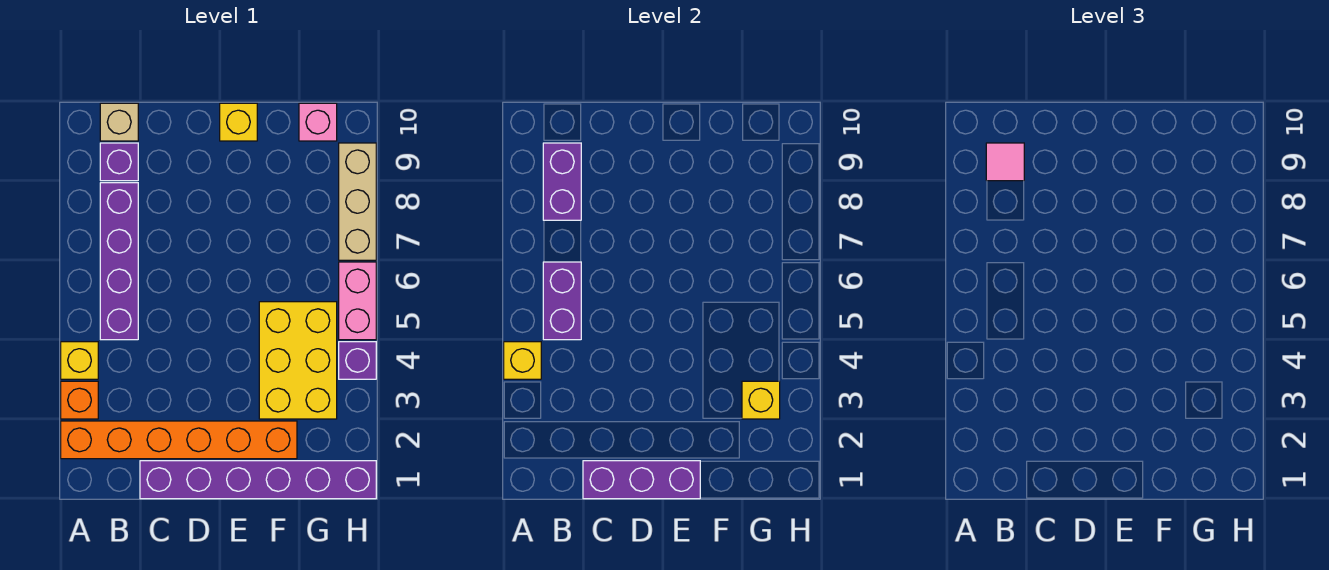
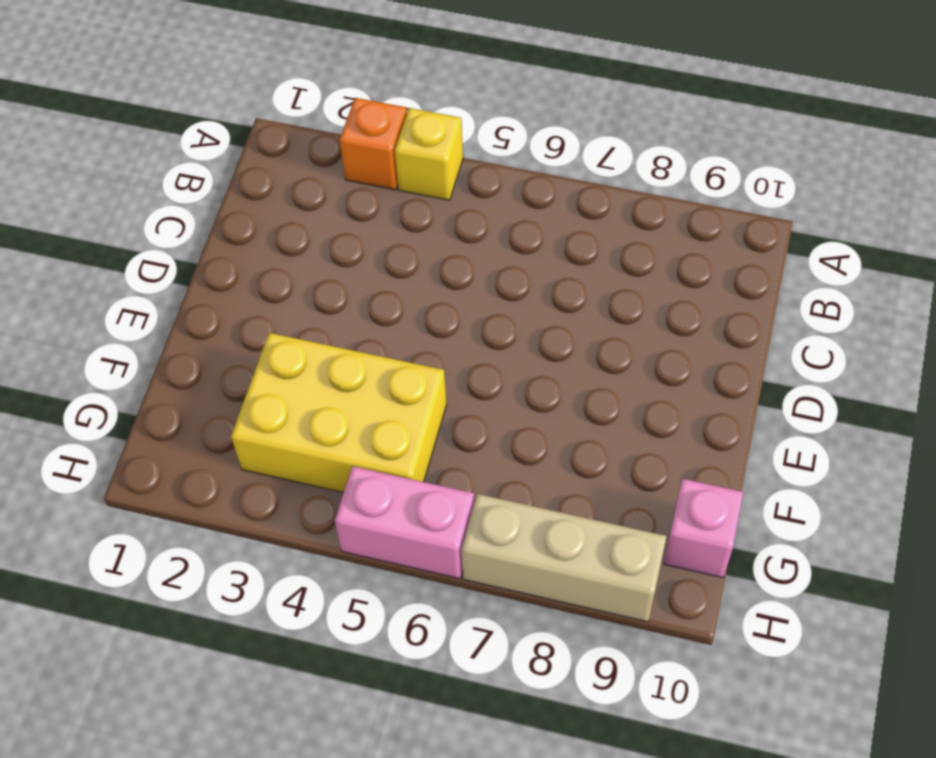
none -> orange 1x6 brick [61,421,297,459]
none -> purple 1x4 brick [100,183,138,340]
none -> purple 1x1 brick [100,143,138,181]

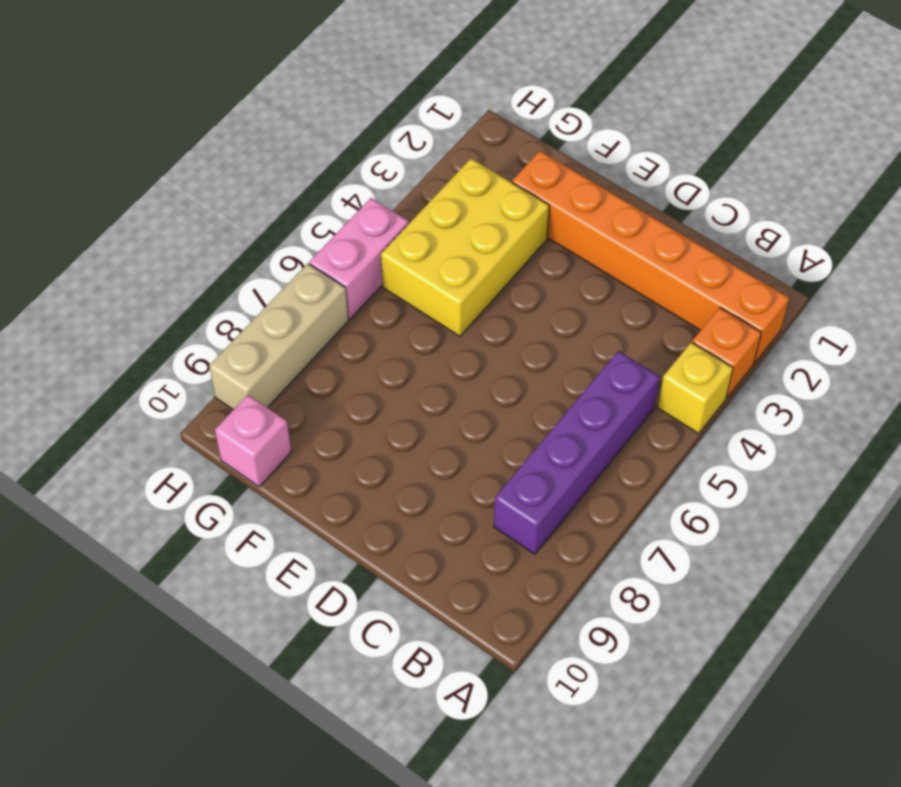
none -> purple 1x1 brick [100,143,138,181]
none -> tan 1x1 brick [100,103,138,141]
none -> purple 1x6 brick [140,461,376,499]

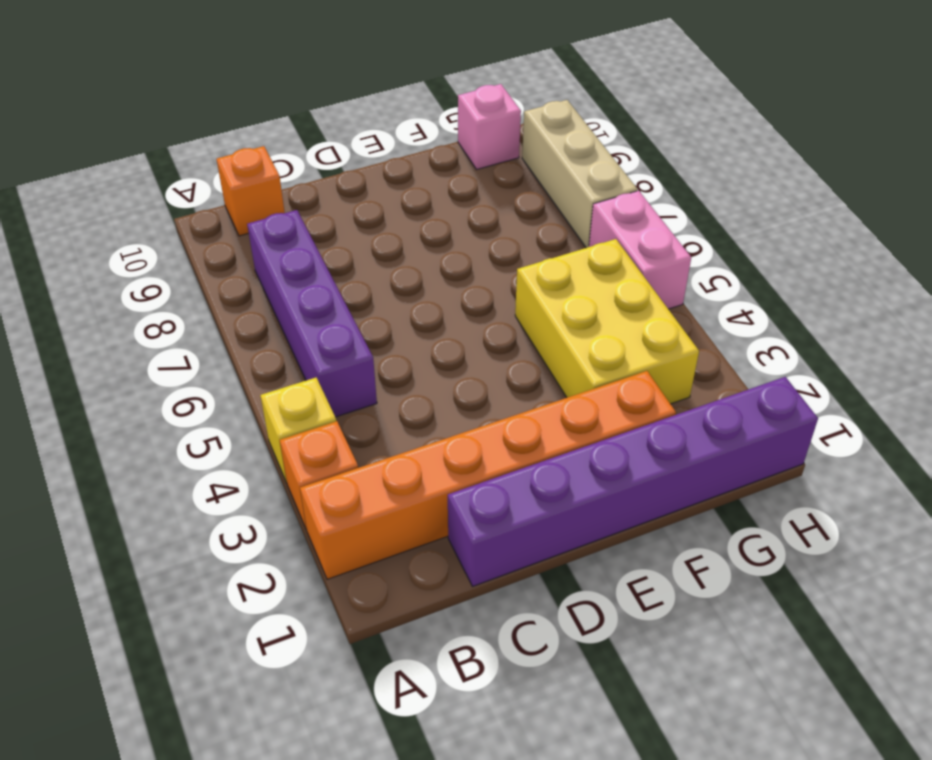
orange 1x1 brick [217,146,285,236] -> tan 1x1 brick [100,103,138,141]
none -> purple 1x1 brick [100,143,138,181]
none -> yellow 1x1 brick [220,103,257,141]
none -> purple 1x1 brick [339,342,376,379]

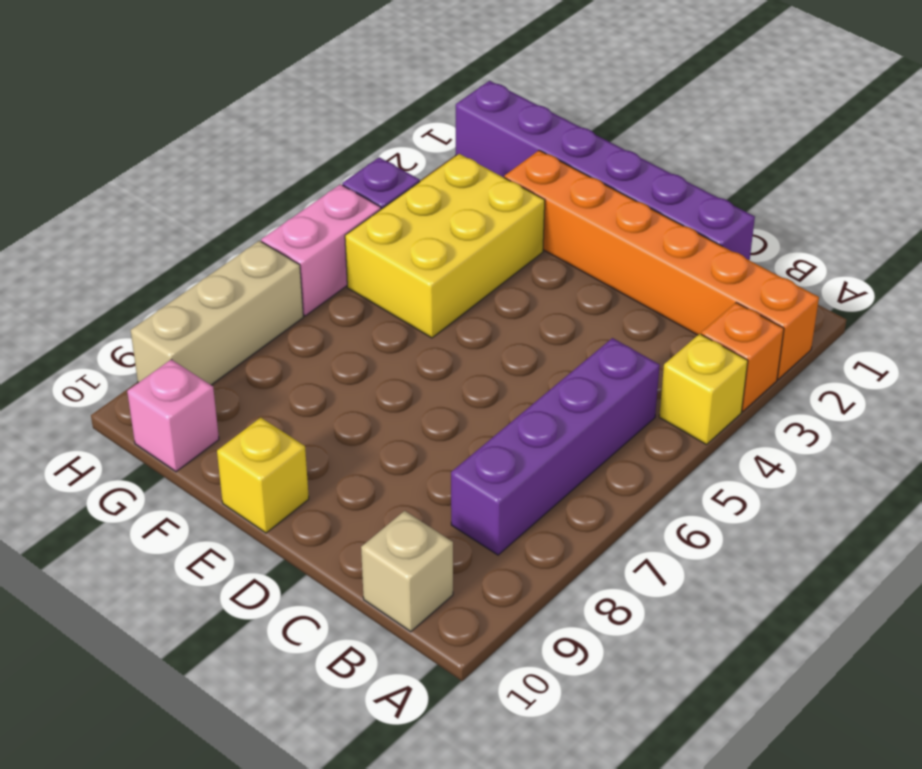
none -> purple 1x1 brick [100,143,138,181]
none -> yellow 1x1 brick [504,342,541,379]
none -> purple 1x2 brick [543,262,581,340]

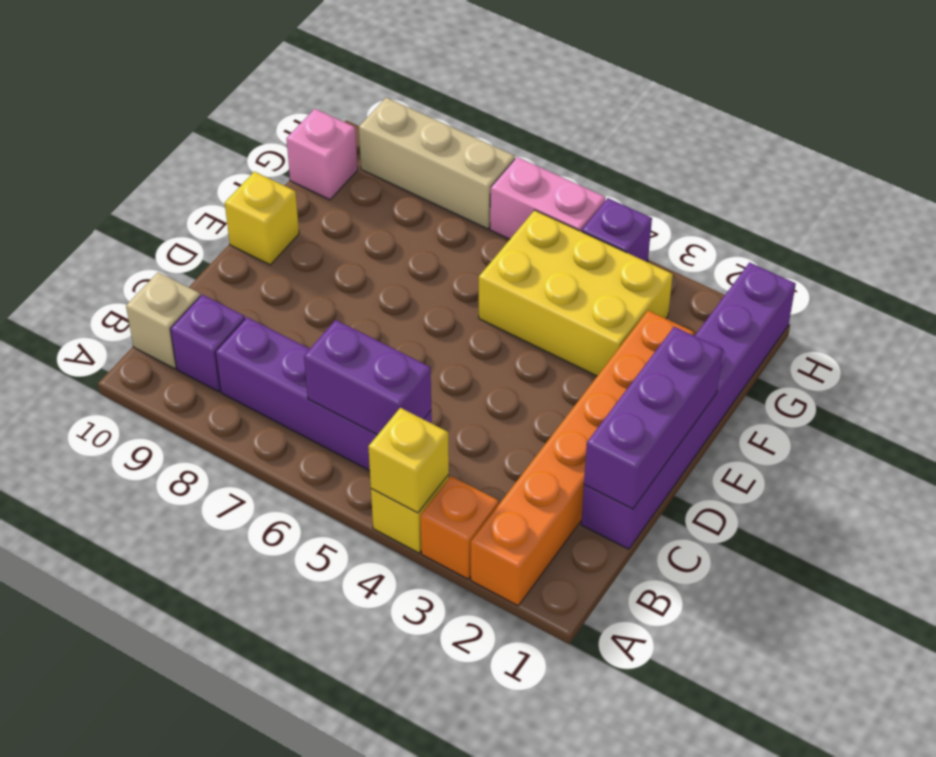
none -> purple 1x2 brick [543,143,581,220]
none -> yellow 1x1 brick [742,381,780,419]
none -> pink 1x1 tile [986,143,1024,181]

